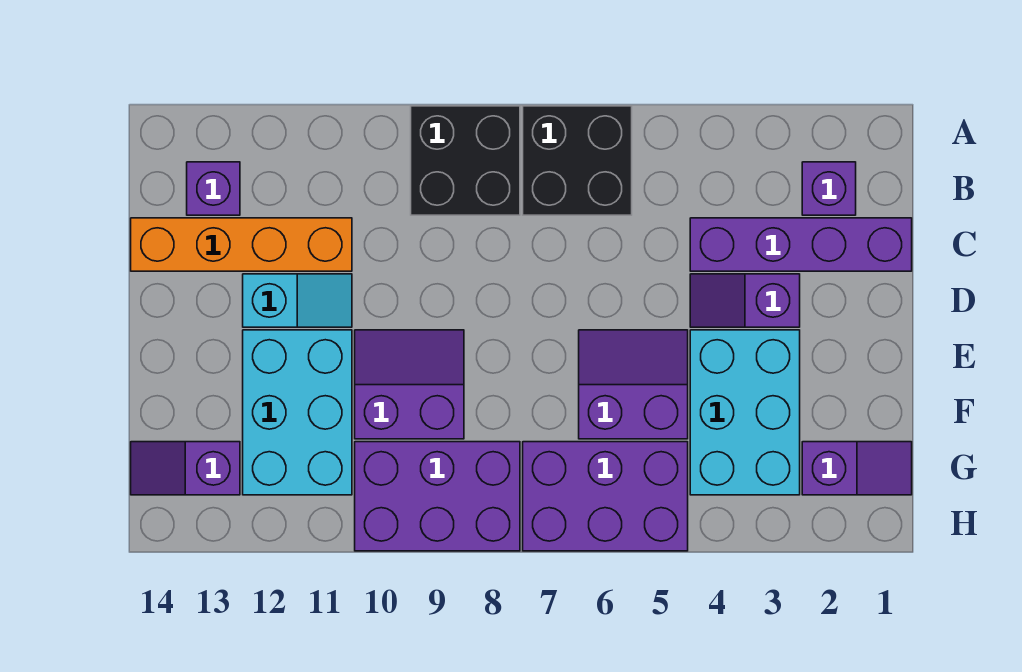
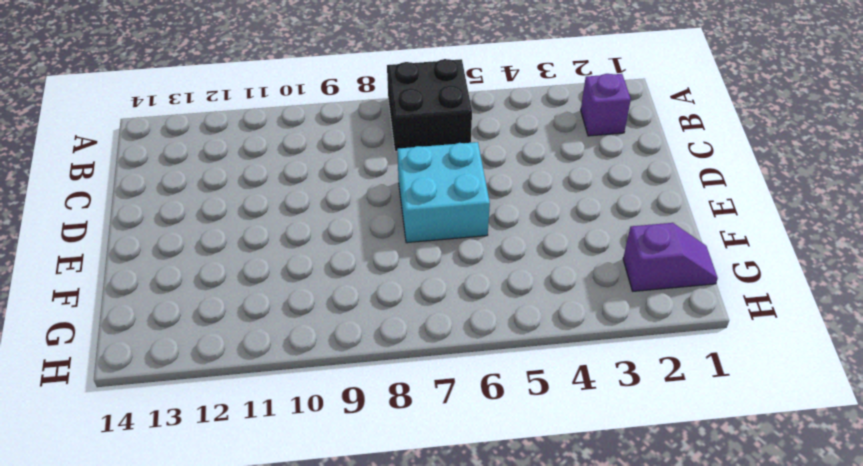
cyan 2x2 brick [397,142,490,243] -> purple 2x2 slope [579,330,688,439]
none -> black 2x2 brick [411,106,520,215]
none -> purple 1x1 brick [187,162,240,215]
none -> purple 1x4 brick [690,218,912,271]

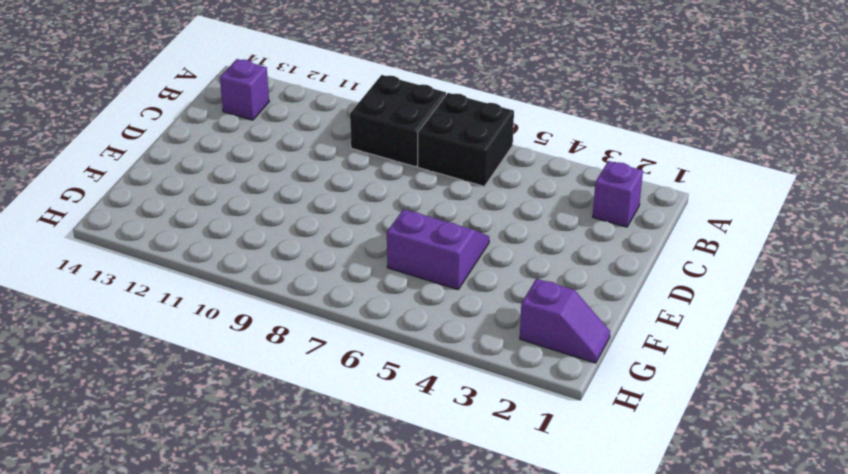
none -> purple 1x4 brick [690,218,912,271]
none -> orange 1x4 brick [131,218,352,271]
none -> purple 1x2 slope [690,274,800,327]

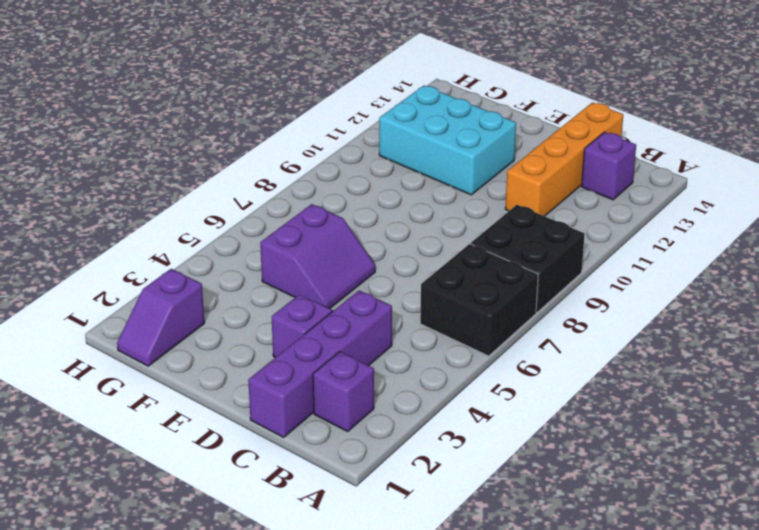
none -> cyan 1x2 slope [243,274,352,327]
none -> cyan 2x3 brick [690,330,800,495]
none -> purple 2x2 slope [355,330,464,439]

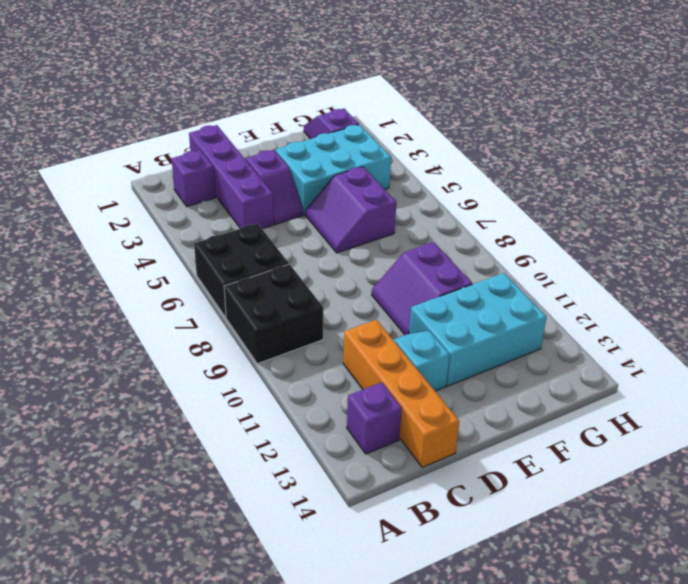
none -> purple 2x3 brick [523,442,688,551]
none -> purple 2x3 brick [355,442,520,551]
none -> purple 1x2 slope [131,442,240,495]

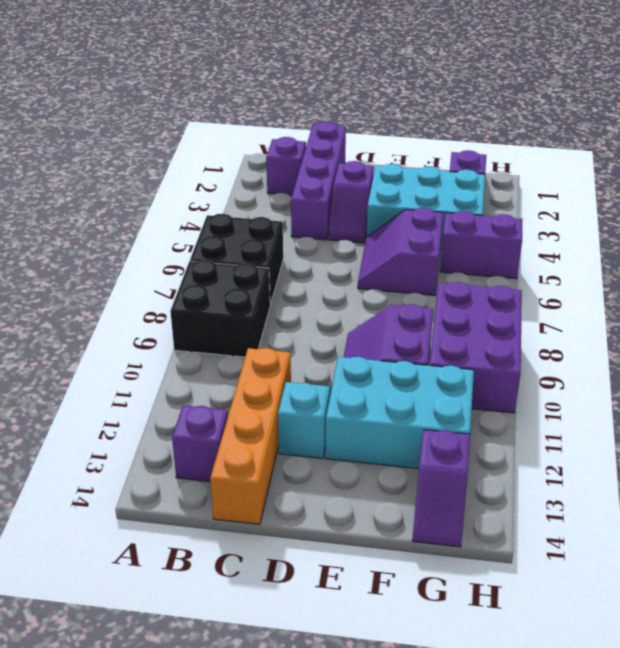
purple 1x2 brick [440,211,523,279] -> purple 2x3 brick [523,442,688,551]

